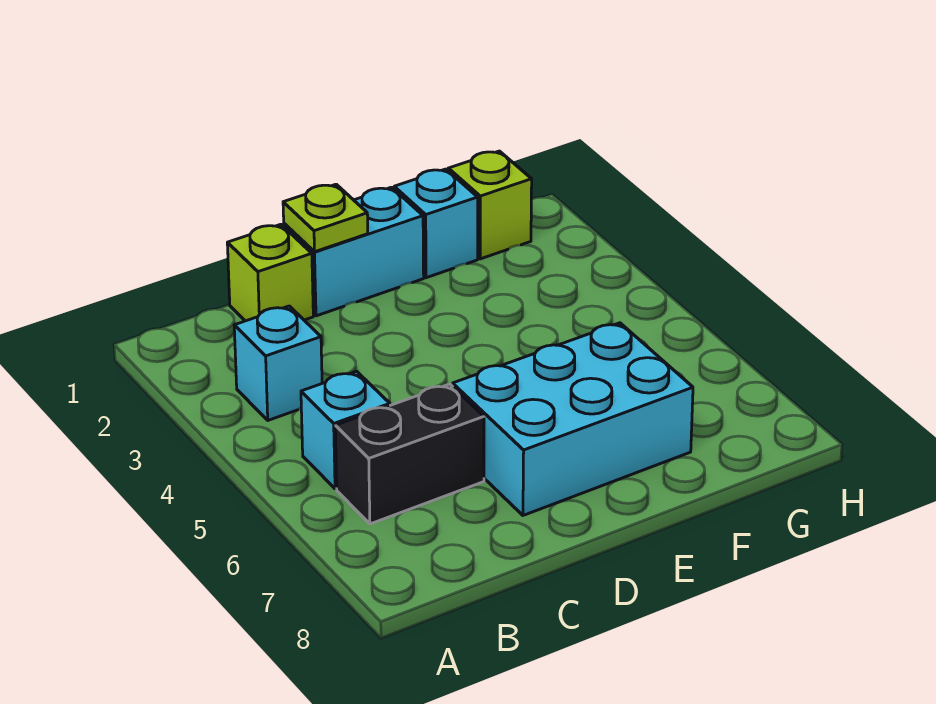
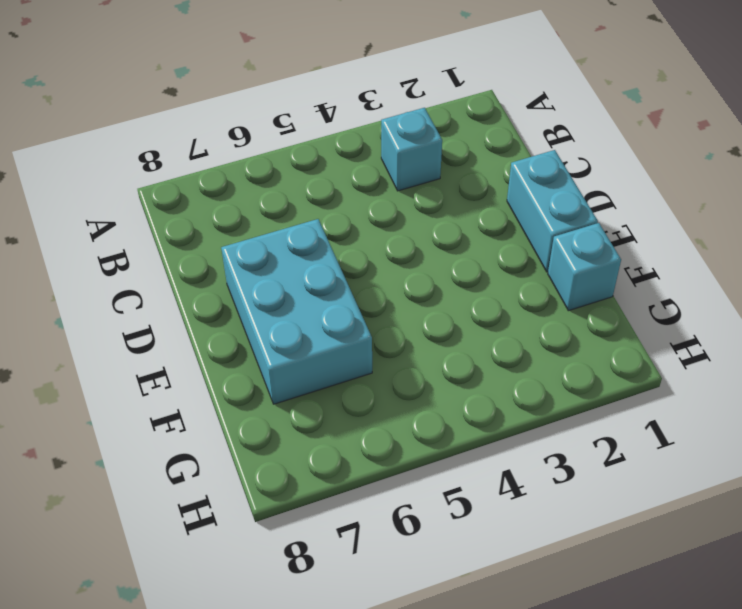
none -> cyan 1x1 brick [301,371,390,489]
none -> black 1x2 brick [335,384,484,524]

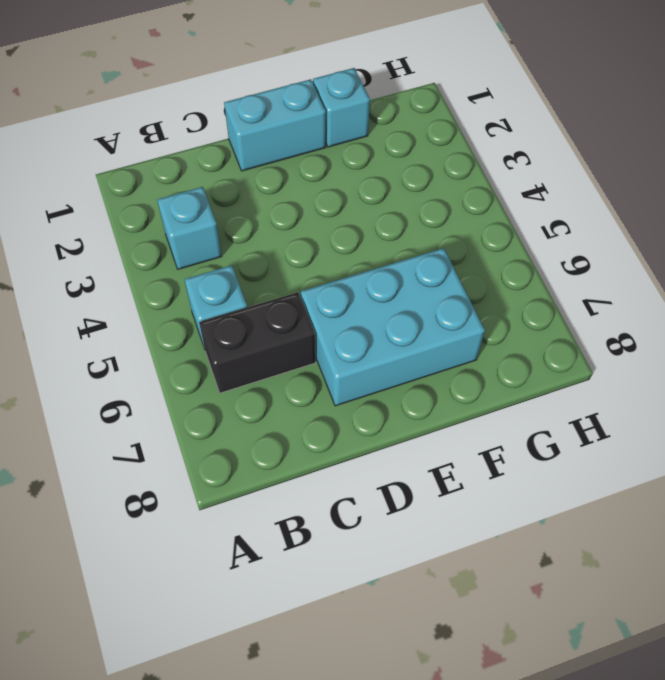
none -> lime 1x1 brick [227,224,313,321]
none -> lime 1x1 brick [448,151,532,259]

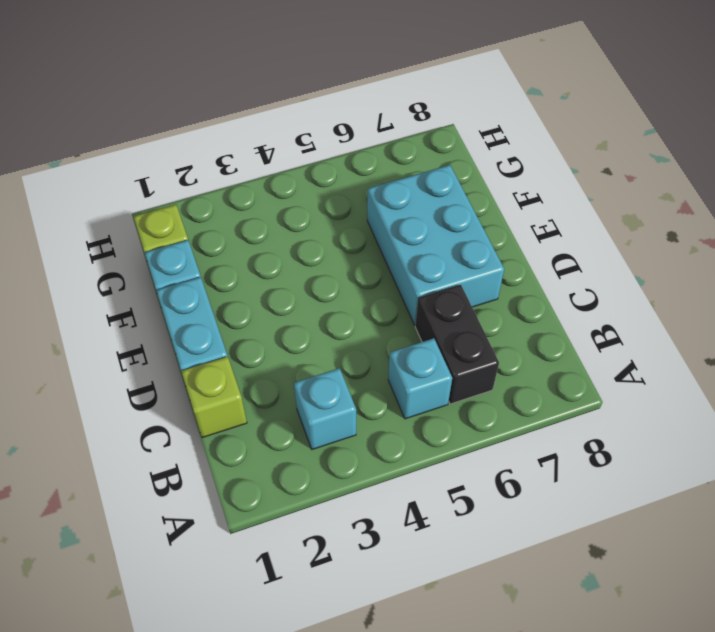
none -> lime 1x1 plate [283,184,368,252]

